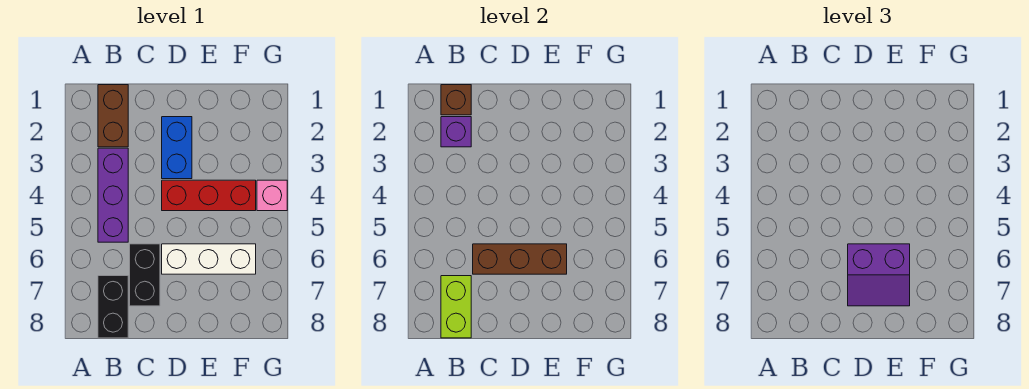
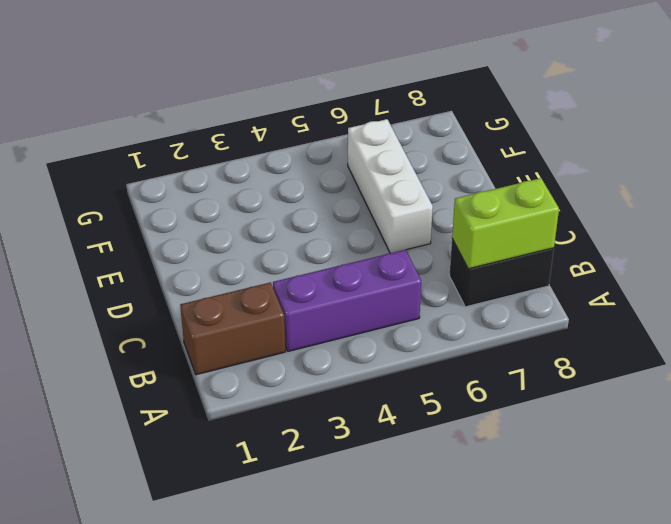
none -> black 1x2 brick [130,244,160,306]
none -> blue 1x2 brick [162,117,192,179]
none -> red 1x3 brick [162,180,256,211]

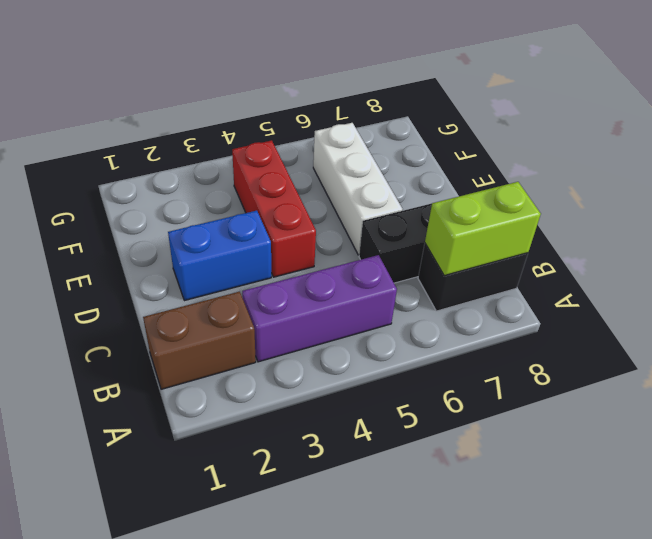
none -> pink 1x1 brick [257,180,287,211]
none -> brown 1x1 brick [441,85,471,115]
none -> purple 1x1 brick [441,117,471,147]

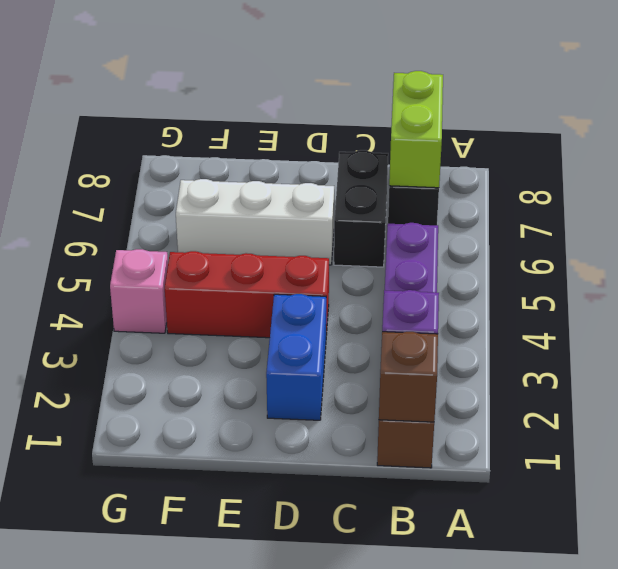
none -> brown 1x3 brick [473,244,567,274]
none -> purple 2x2 slope [848,244,910,306]

